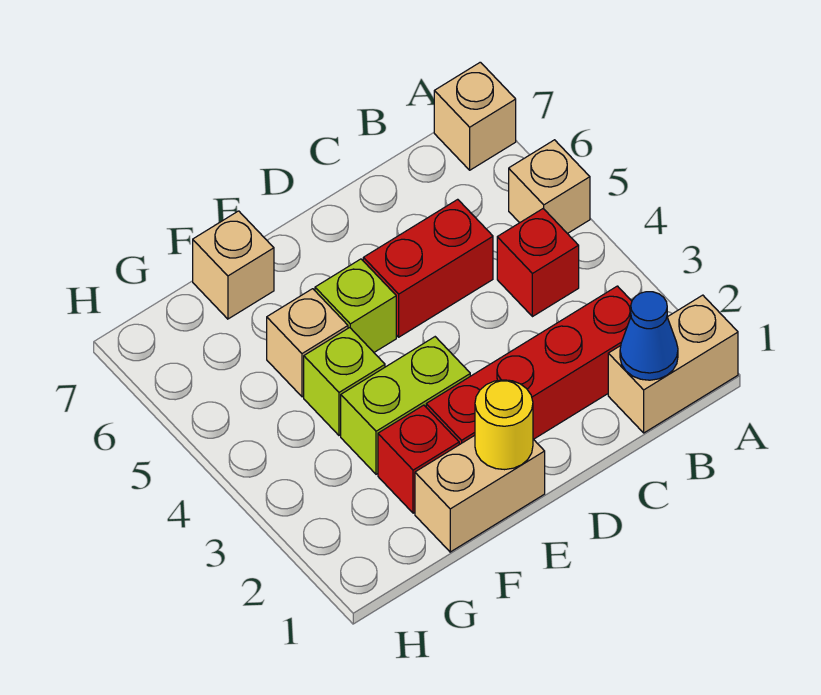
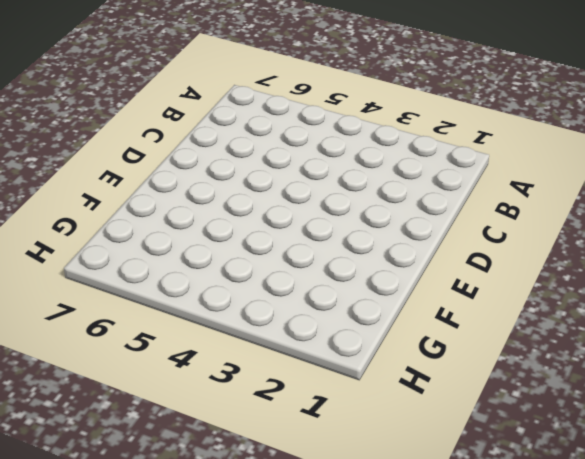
none -> tan 1x2 brick [608,295,738,433]
none -> tan 1x1 brick [509,140,590,234]
none -> tan 1x1 brick [434,62,516,170]

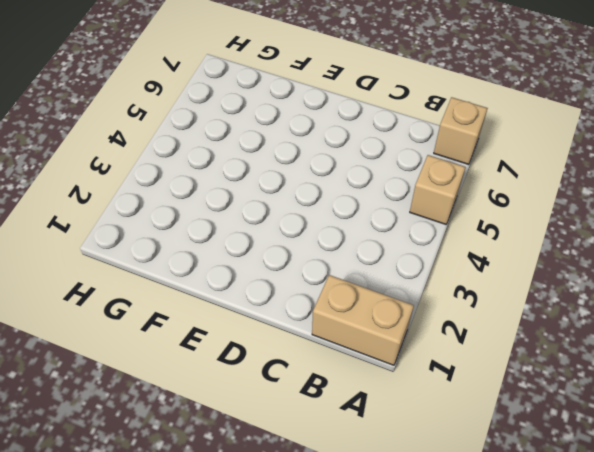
none -> red 1x4 brick [426,286,632,445]
none -> red 1x1 brick [497,209,579,317]
none -> red 1x2 brick [363,199,493,337]

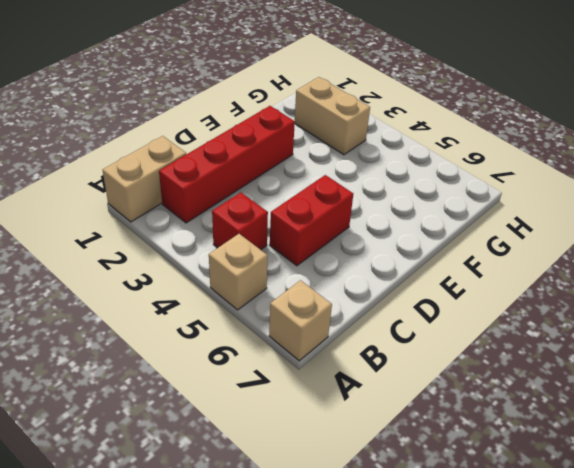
tan 1x2 brick [295,77,370,155] -> tan 1x2 brick turned to [415,435,545,552]
none -> lime 1x2 brick [341,337,470,474]
none -> lime 1x1 brick [315,259,396,352]
none -> red 1x1 brick [378,405,459,513]

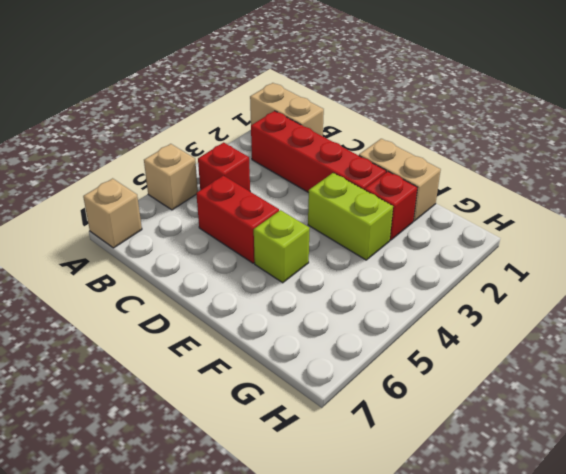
none -> lime 1x1 brick [304,328,385,435]
none -> tan 1x1 brick [267,289,348,397]
none -> tan 1x1 brick [193,211,274,319]

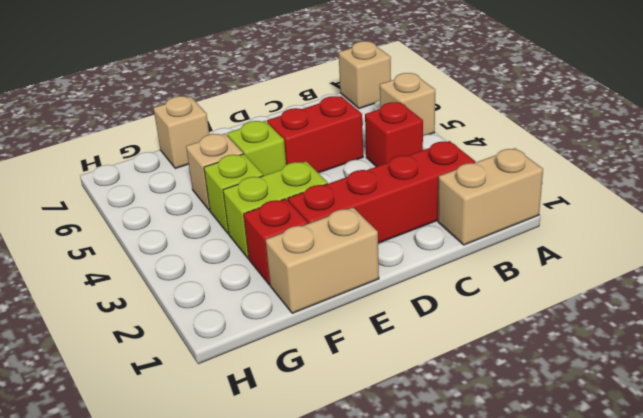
none -> blue 1x1 cone [620,292,678,380]
none -> yellow 1x1 round brick [475,380,533,470]

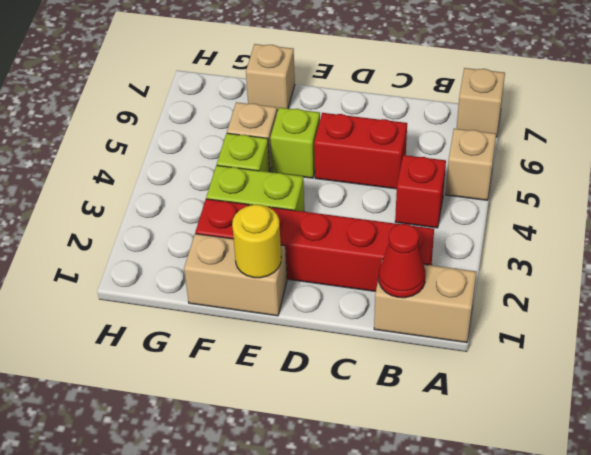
red 1x1 cone [379,224,425,298] -> blue 1x1 cone [620,292,678,380]

